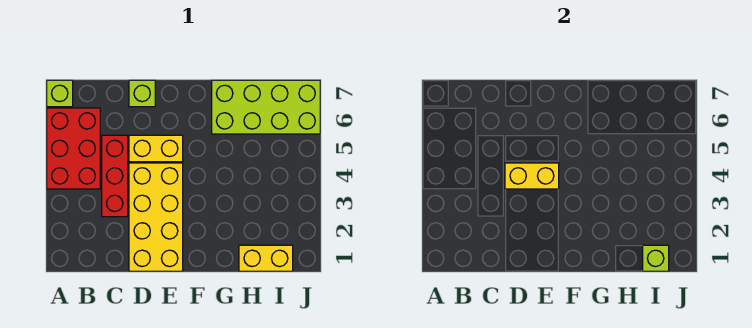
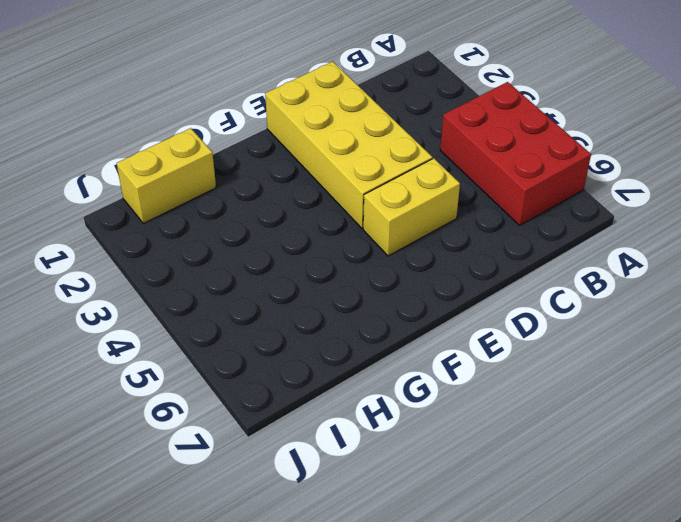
none -> lime 1x1 brick [47,80,73,107]
none -> red 1x3 brick [102,135,128,217]

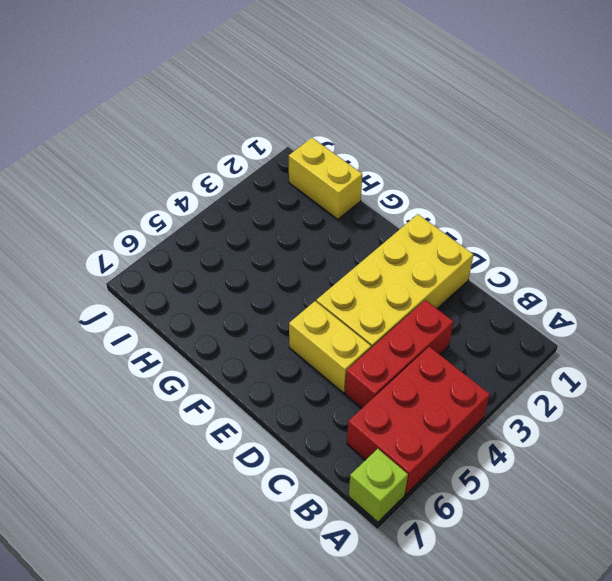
none -> lime 1x1 brick [129,80,155,107]
none -> lime 2x4 brick [212,80,320,134]

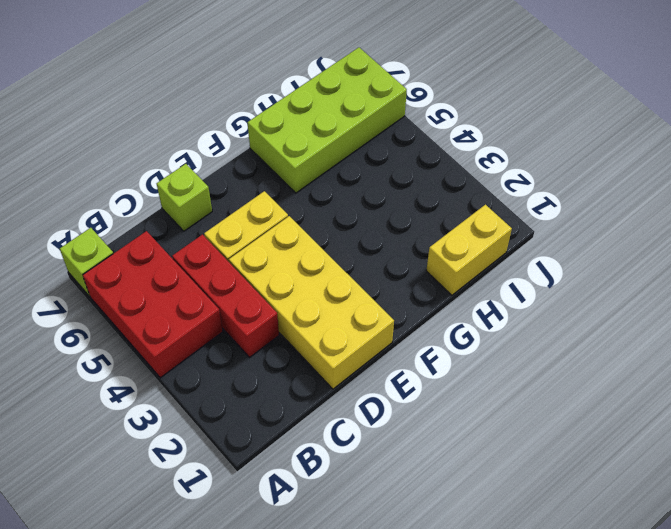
none -> yellow 1x2 brick [505,163,559,189]
none -> lime 1x1 brick [643,245,669,271]

